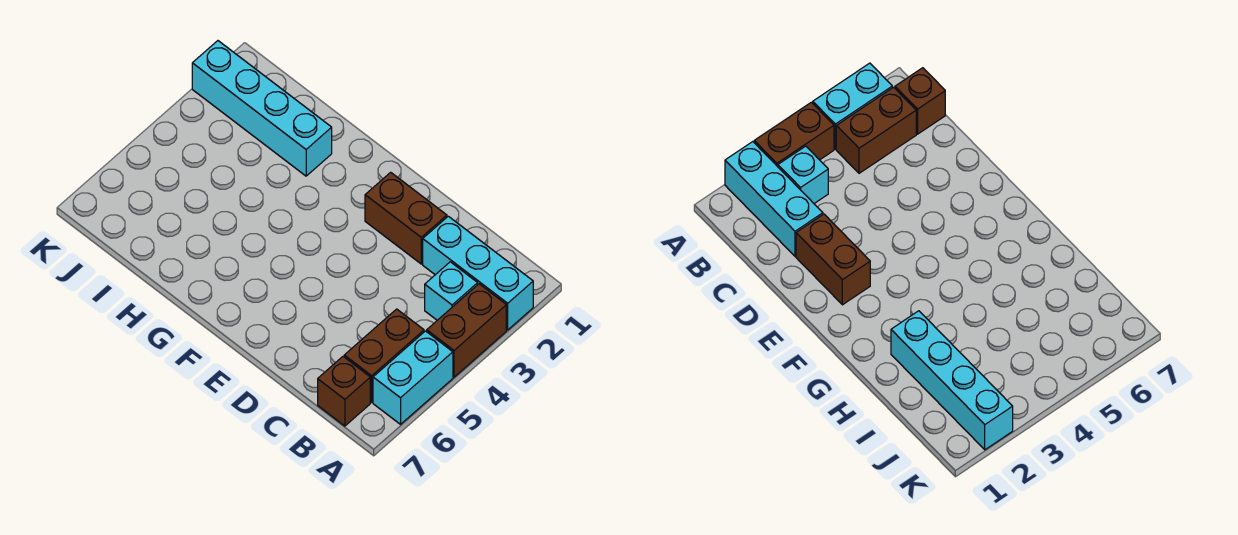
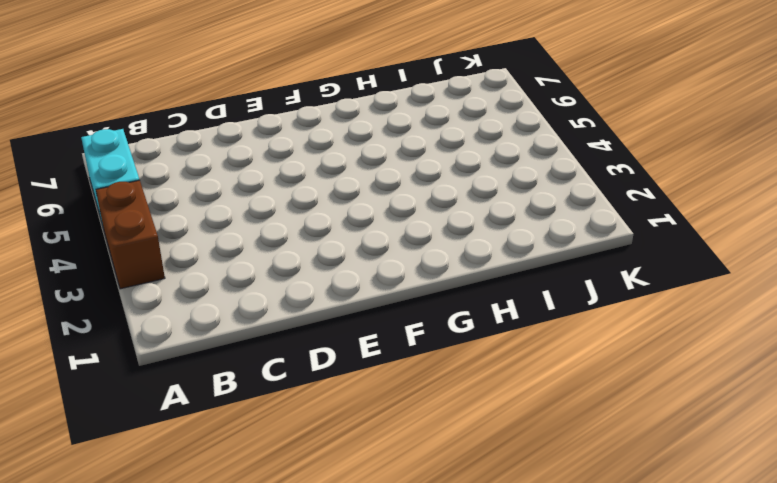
none -> cyan 1x3 brick [423,216,533,330]
none -> cyan 1x1 brick [425,262,478,320]

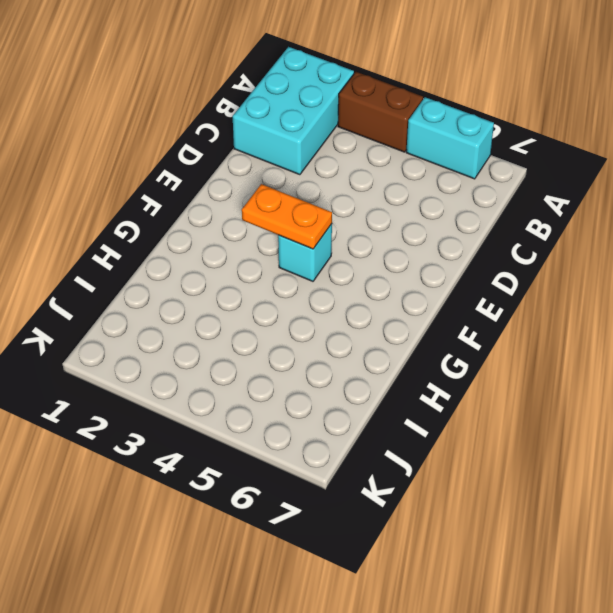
cyan 2x3 brick [233,47,354,175] -> cyan 1x3 brick [423,216,533,330]
orange 1x2 plate [242,184,332,249] -> none
cyan 1x1 brick [278,224,332,281] -> cyan 1x1 brick moved to [425,262,478,320]
none -> brown 1x2 brick [344,309,424,402]
none -> brown 1x1 brick [318,356,370,426]

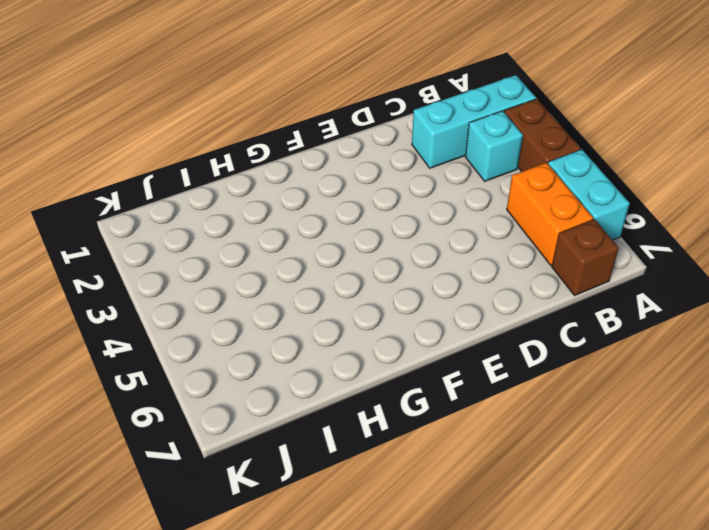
orange 1x2 brick [507,162,593,265] -> brown 1x2 brick [344,309,424,402]
none -> brown 1x2 brick [365,172,447,264]
none -> cyan 1x4 brick [192,41,332,176]

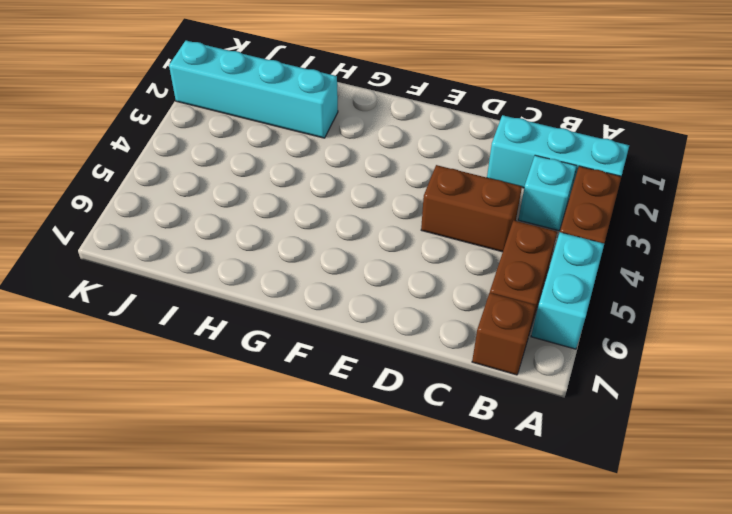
brown 1x2 brick [421,165,522,252] -> brown 1x2 brick moved to [365,172,447,264]

